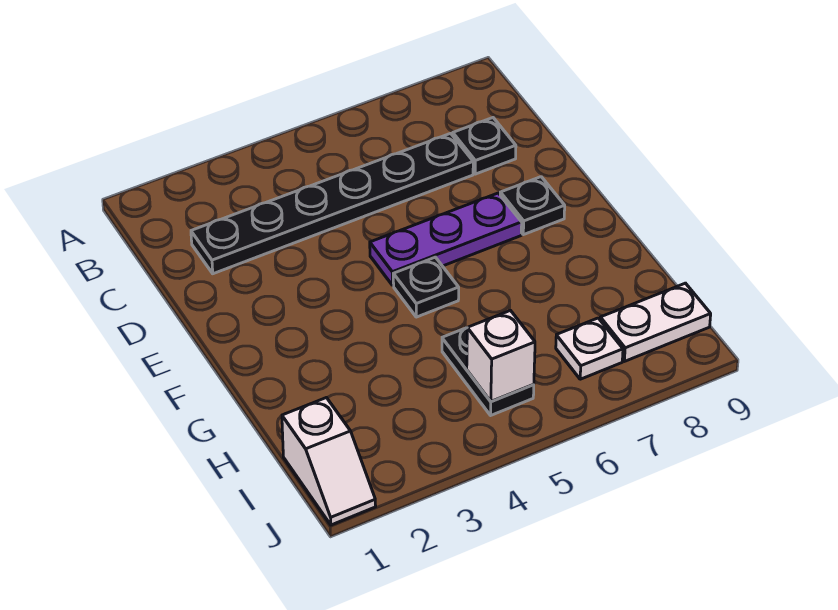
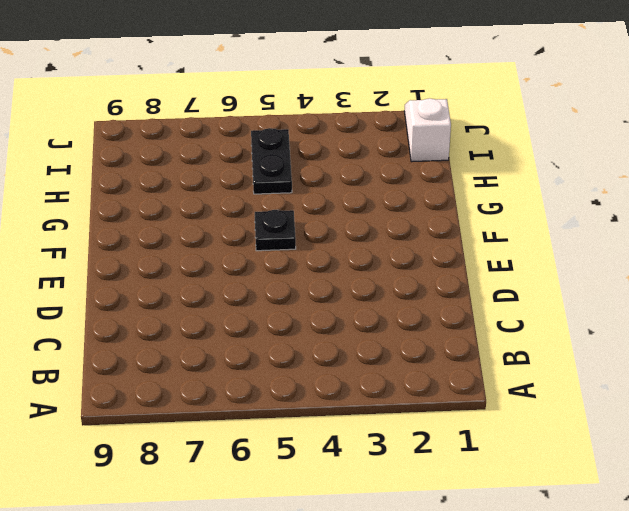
none -> black 1x6 plate [191,133,473,274]
none -> black 1x1 plate [453,118,516,174]

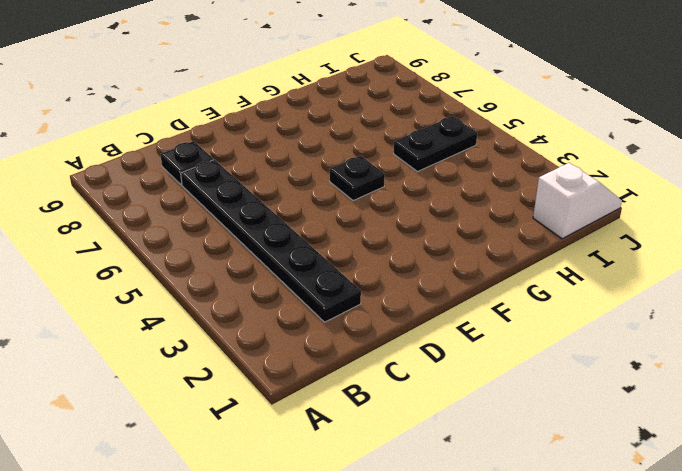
none -> purple 1x3 plate [370,193,522,285]
none -> black 1x1 plate [500,177,565,235]

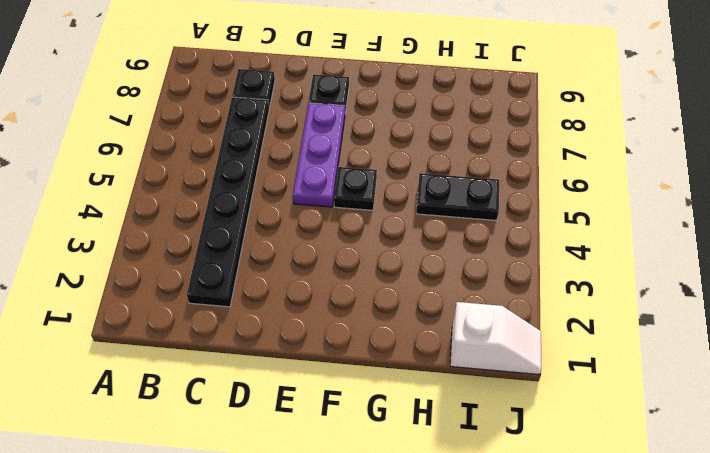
none -> white 1x1 plate [556,318,623,379]
none -> white 1x2 plate [600,283,711,361]

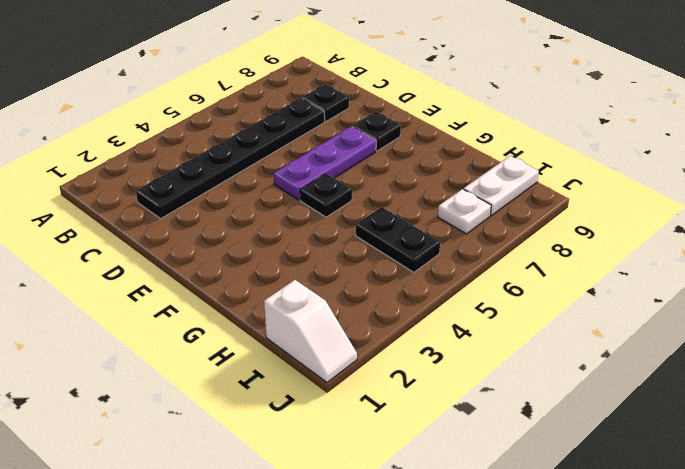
none -> white 1x1 brick [467,311,535,401]

